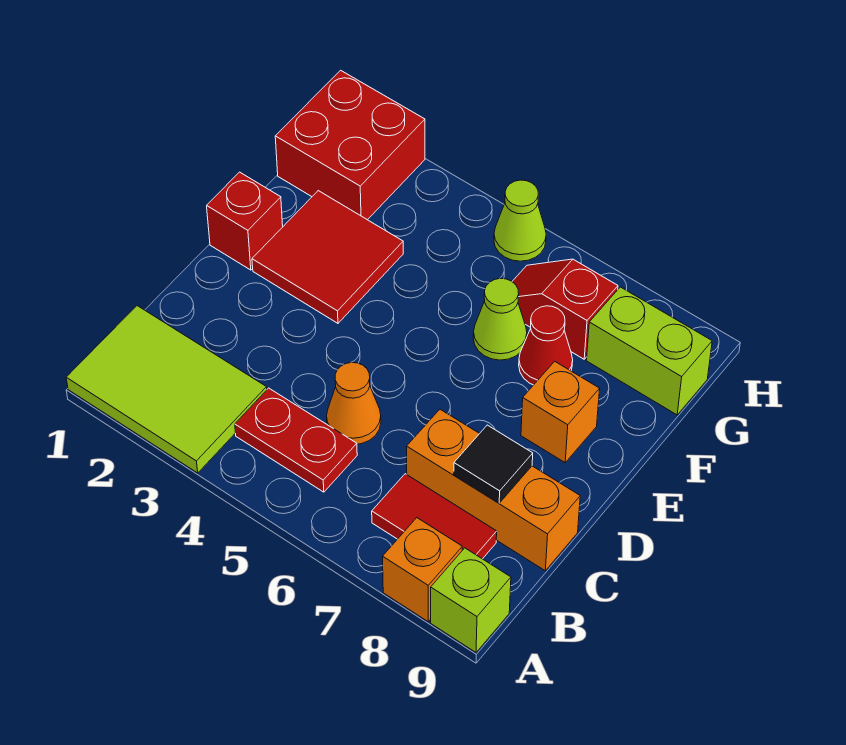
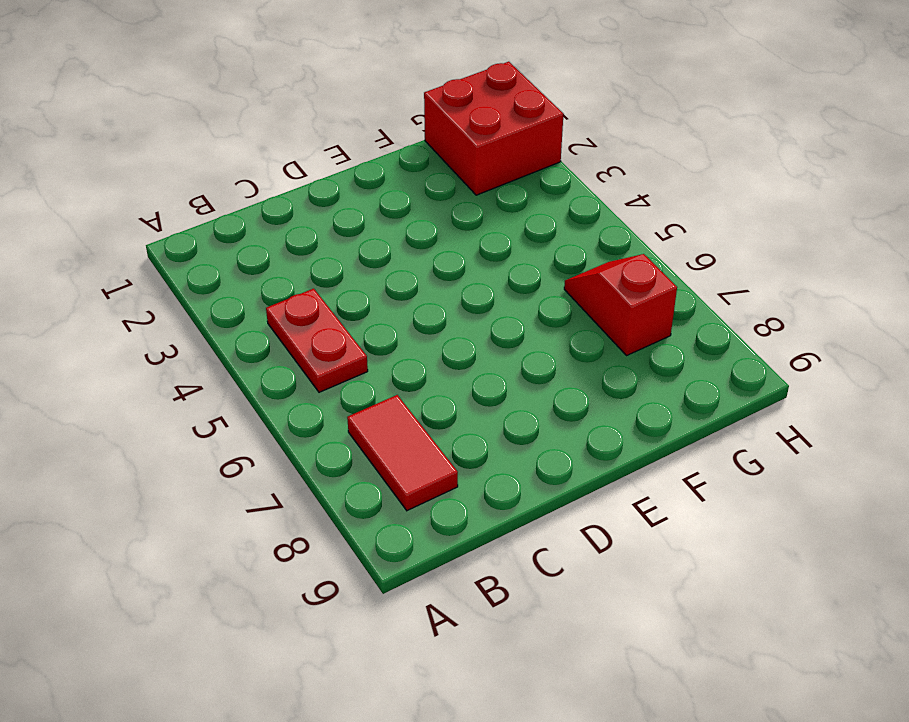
none -> lime 2x3 tile [66,306,267,473]
none -> orange 1x1 brick [383,518,462,622]
none -> lime 1x1 brick [431,548,511,652]

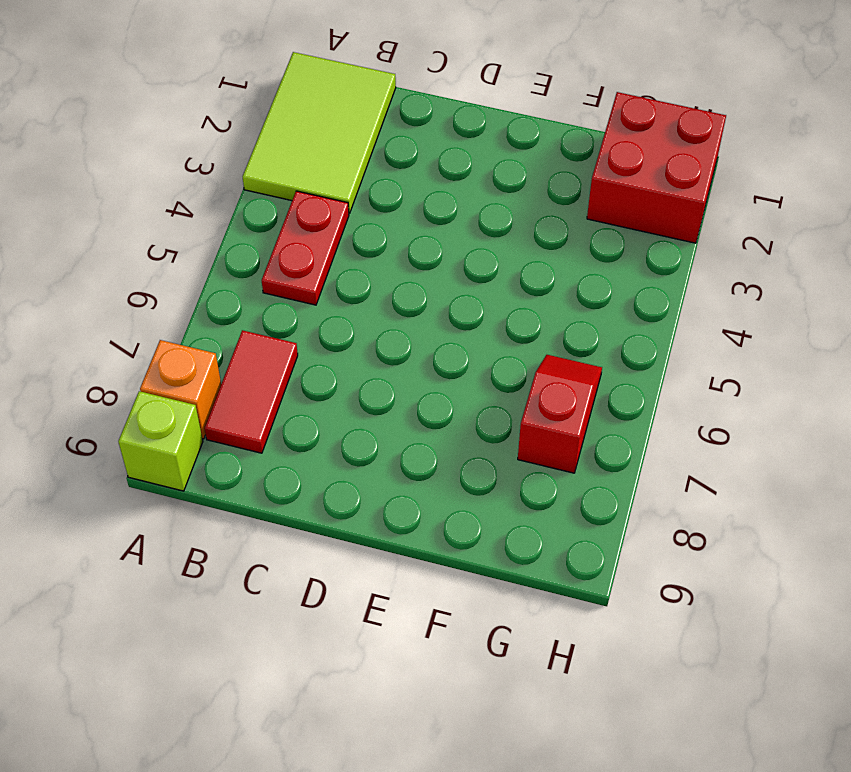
none -> orange 1x1 cone [327,363,381,444]
none -> orange 1x3 brick [407,409,580,571]
none -> red 1x1 brick [207,172,283,270]

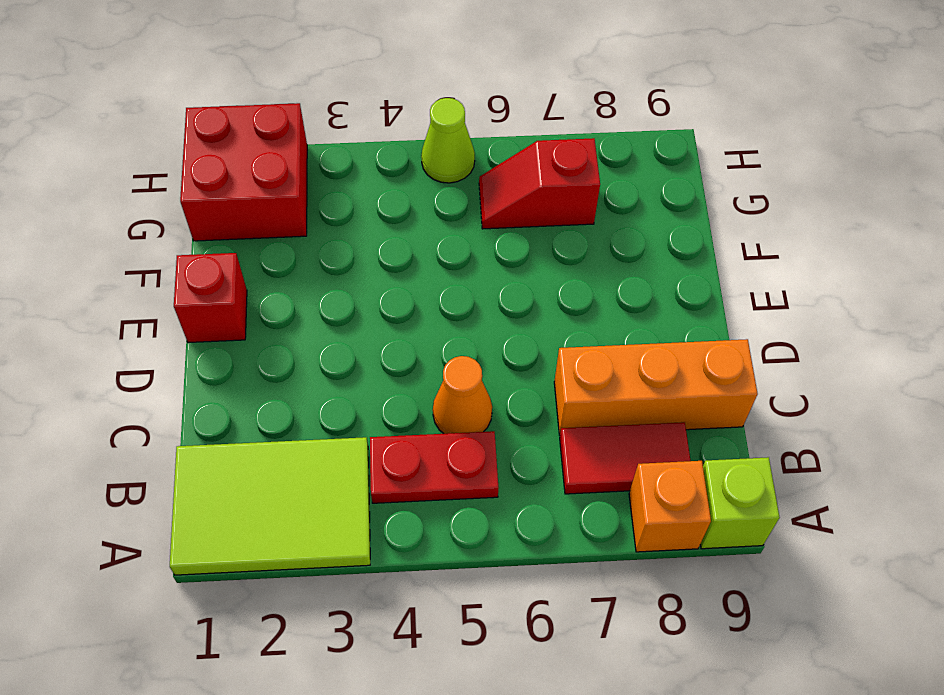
none -> red 2x2 tile [252,191,403,323]
none -> orange 1x1 brick [521,361,600,462]
none -> lime 1x1 cone [473,279,527,360]

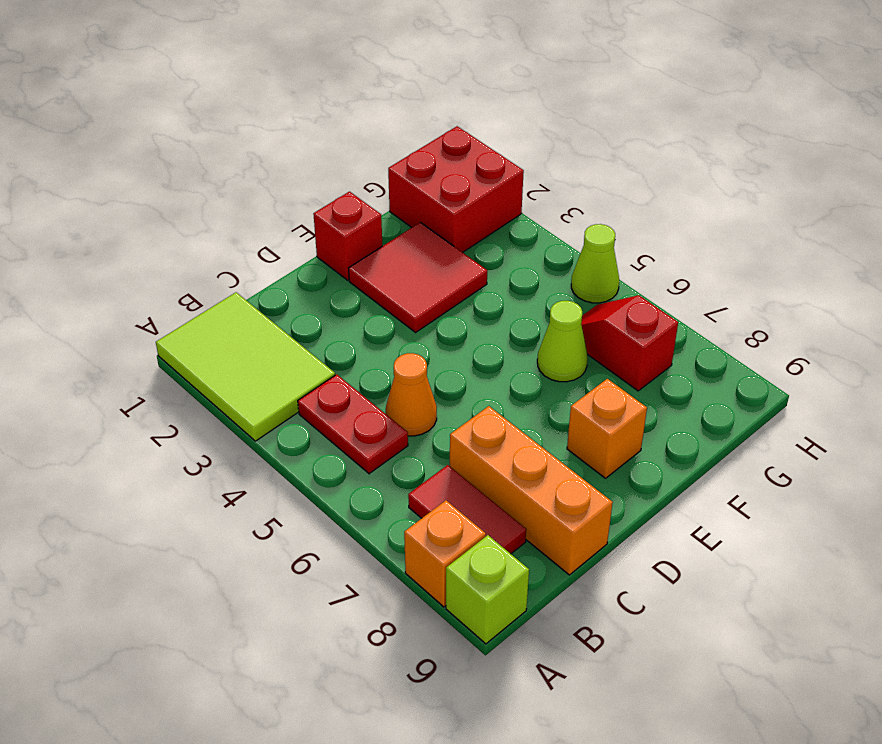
none -> red 1x1 cone [519,306,573,385]
none -> lime 1x2 brick [587,287,712,415]
none -> black 1x1 tile [454,425,533,503]

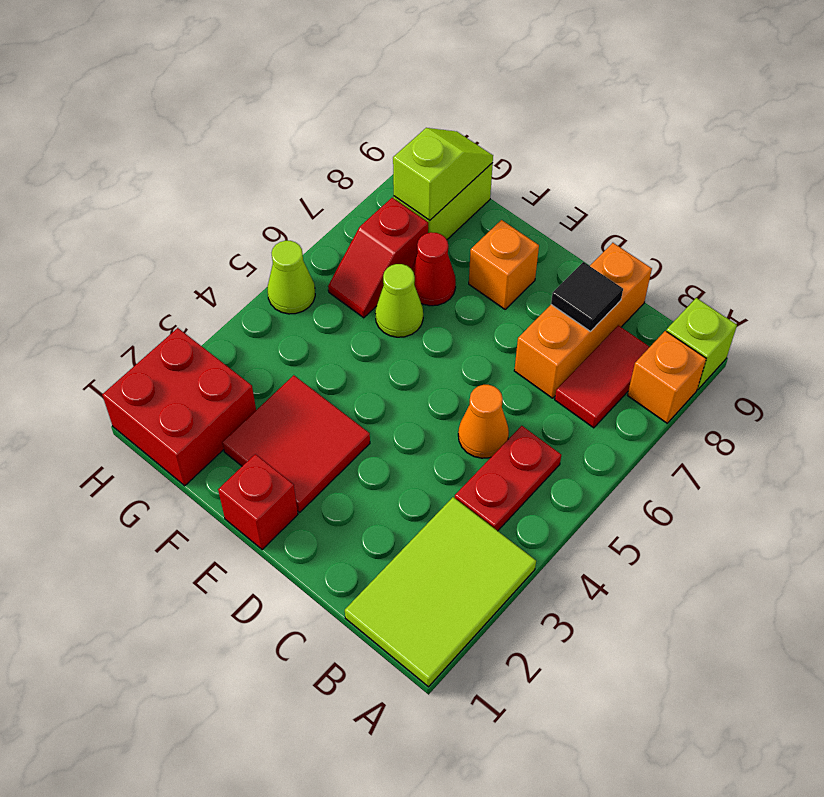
lime 1x2 slope [393,128,493,220] -> none

